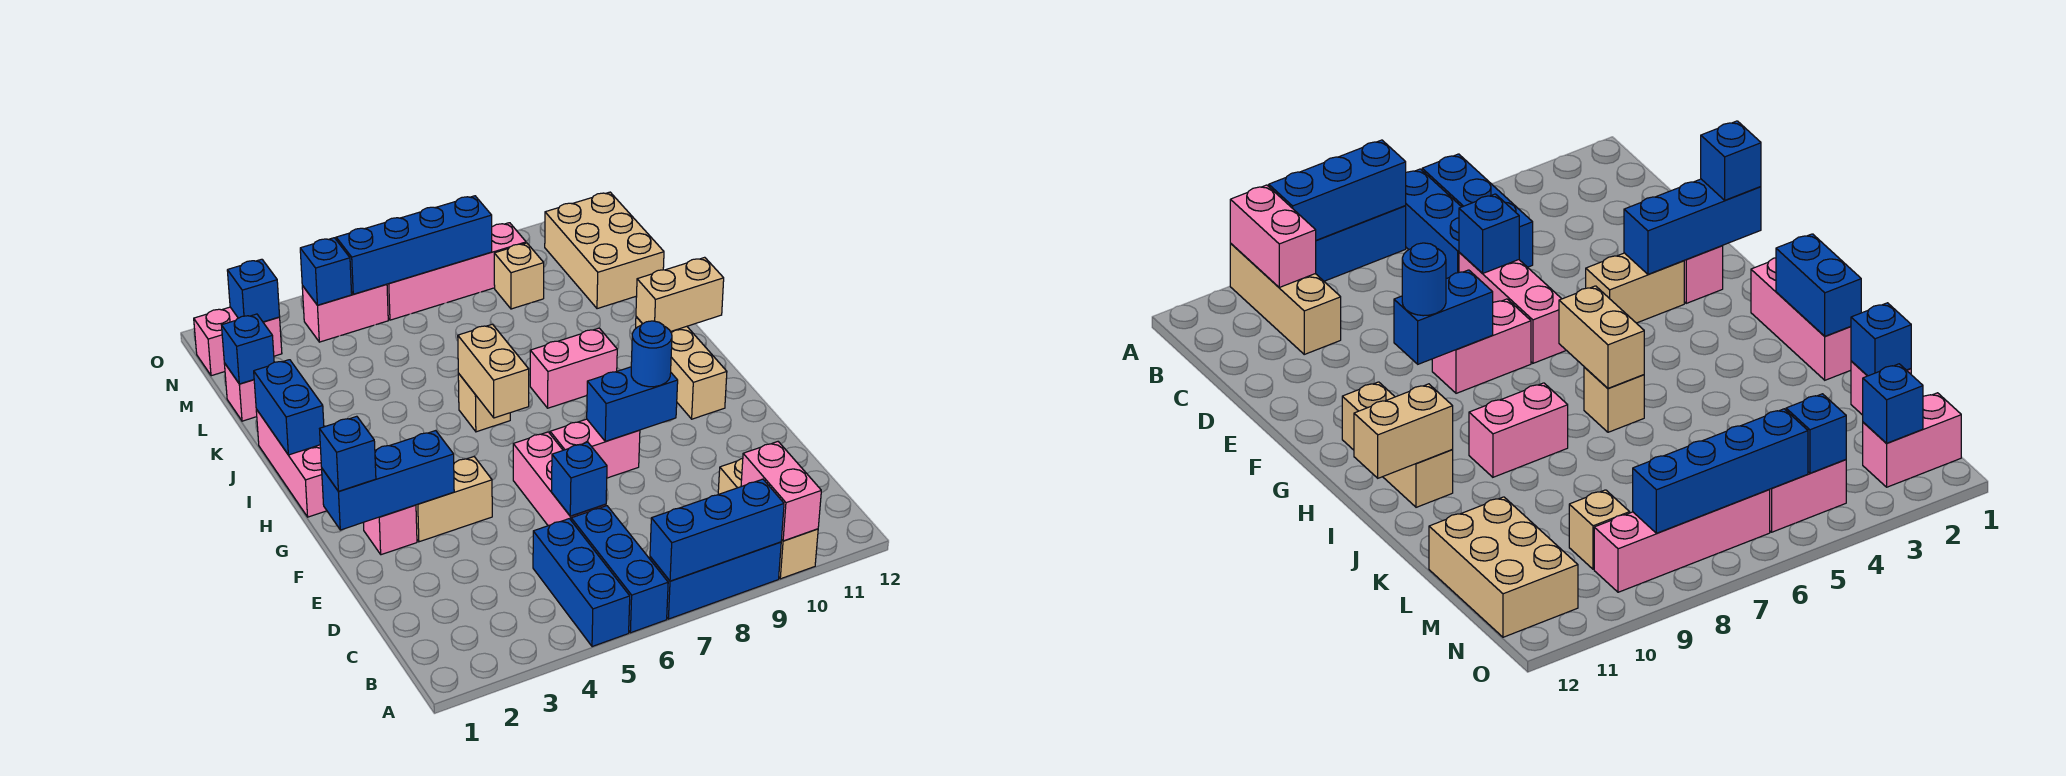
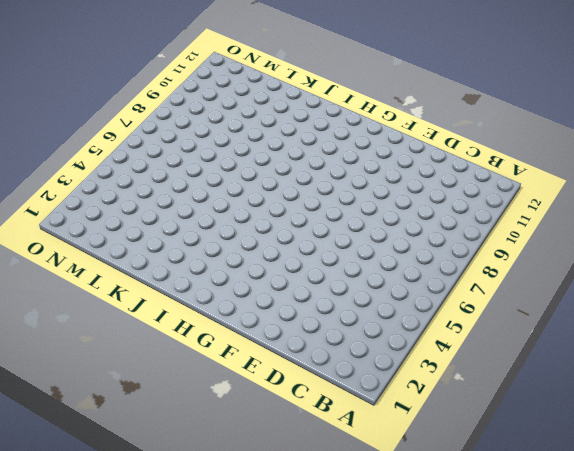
none -> blue 1x3 brick [533,519,630,647]
none -> blue 1x3 brick [571,506,668,633]
none -> blue 1x3 brick [650,542,781,619]
none -> tan 1x3 brick [718,458,818,579]

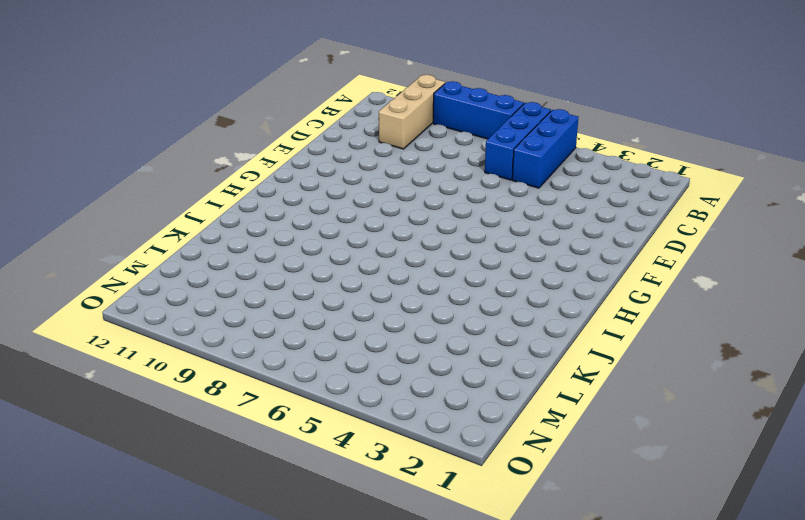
none -> pink 1x3 brick [513,432,606,526]
none -> pink 1x1 brick [363,505,417,555]
none -> tan 1x2 brick [416,457,492,542]
none -> pink 1x2 brick [550,419,640,478]

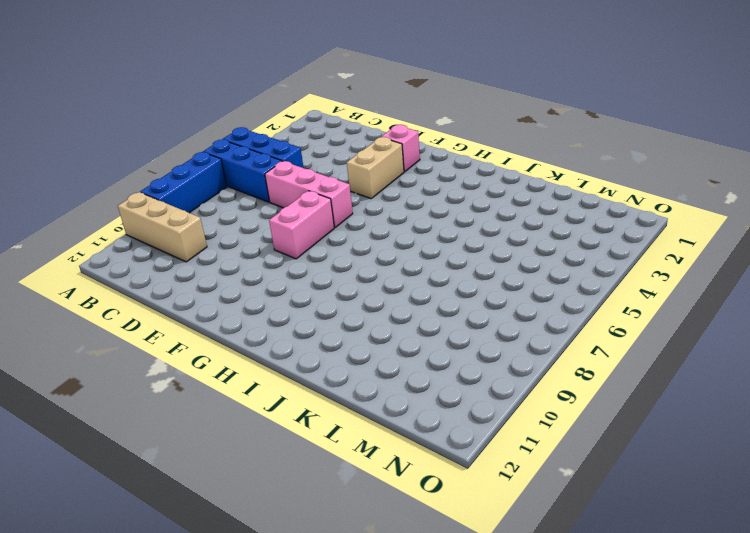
none -> tan 1x3 brick [636,317,727,419]
none -> pink 1x3 brick [256,409,327,517]
none -> tan 1x1 brick [458,373,510,432]
none -> pink 1x2 brick [530,328,617,408]

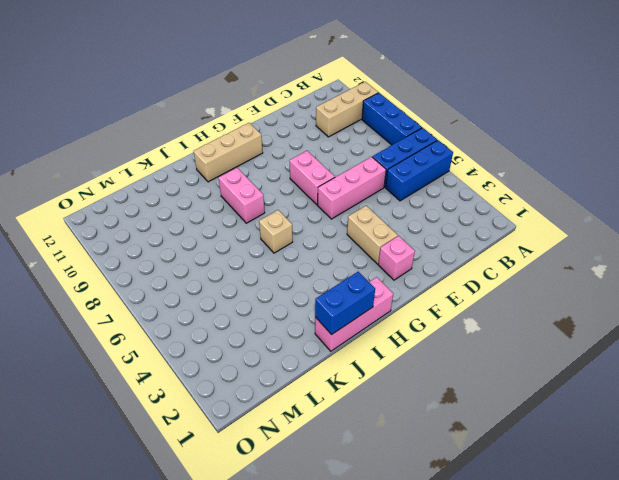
none -> pink 1x1 brick [224,363,257,421]
none -> tan 2x3 brick [545,192,664,309]
none -> tan 1x1 brick [494,243,544,309]
none -> pink 1x2 brick [194,307,282,376]

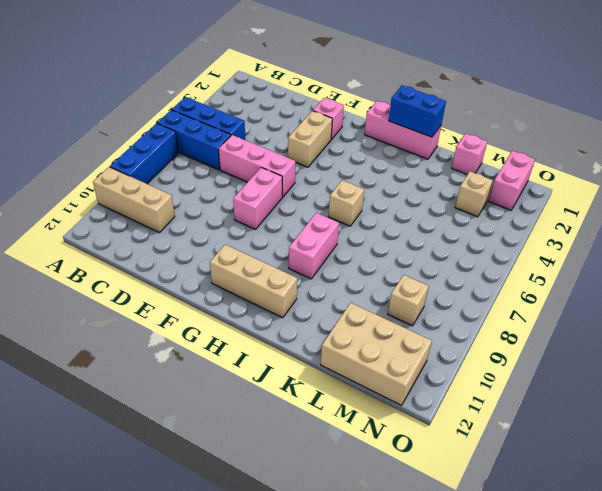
tan 1x1 brick [455,171,493,217] -> none
none -> pink 1x2 brick [302,284,388,342]
none -> pink 1x4 brick [387,223,526,320]
none -> blue 1x3 brick [650,479,784,581]
none -> pink 1x2 brick [741,442,821,541]

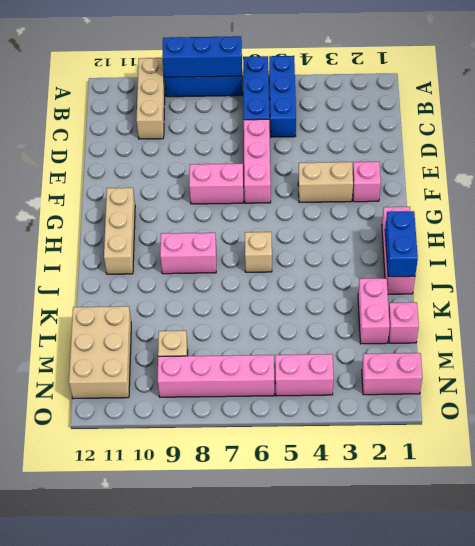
pink 1x2 brick [358,278,390,344] -> pink 1x2 brick moved to [741,442,821,541]
none -> blue 1x1 brick [552,442,607,516]
none -> blue 1x3 brick [322,431,454,530]
none -> blue 1x2 brick [587,367,678,441]
none -> tan 1x2 brick [458,324,529,418]

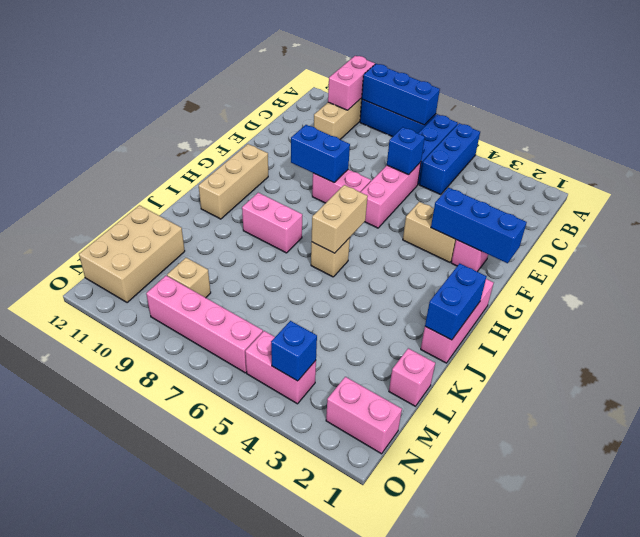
none -> tan 1x2 brick [636,257,724,332]
none -> blue 1x1 brick [222,314,274,384]
none -> blue 1x1 brick [227,259,280,322]
none -> blue 1x4 brick [336,196,492,294]

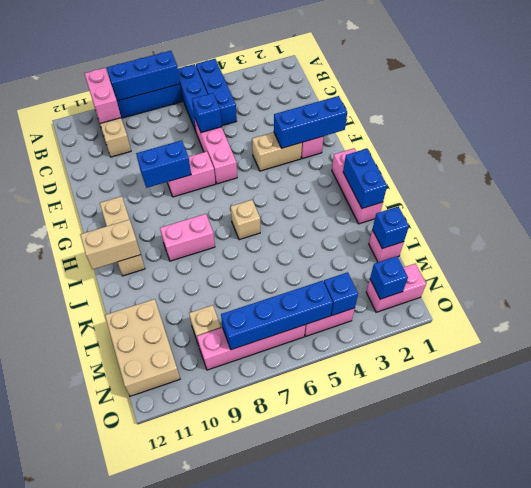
none -> tan 1x2 brick [458,324,529,418]
none -> blue 1x1 brick [320,416,376,491]
none -> blue 1x1 round brick [631,321,672,387]

